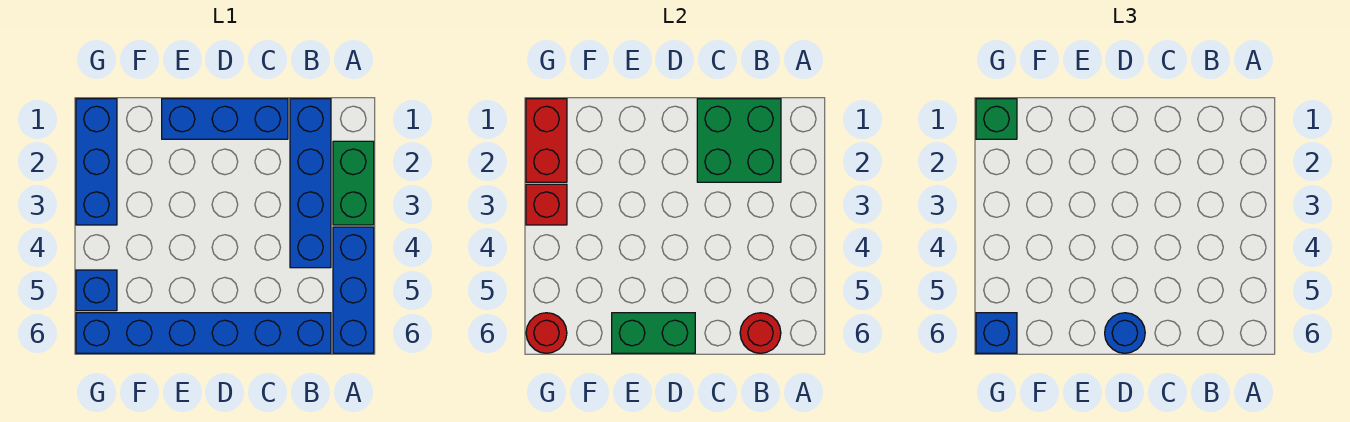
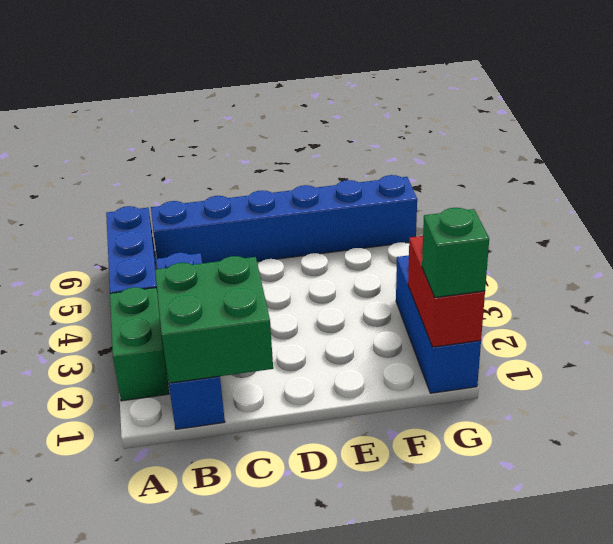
none -> blue 1x3 brick [162,99,288,139]
none -> blue 1x1 brick [76,270,117,311]
none -> red 1x1 round brick [740,313,781,353]

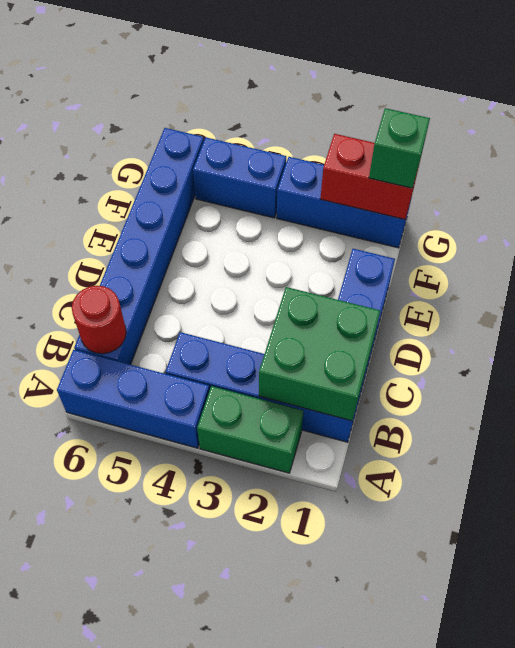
blue 1x2 brick [193,137,286,218] -> blue 1x1 brick [76,270,117,311]
none -> green 1x2 brick [612,313,695,353]
none -> red 1x1 brick [526,184,567,225]
none -> red 1x1 round brick [526,313,567,353]

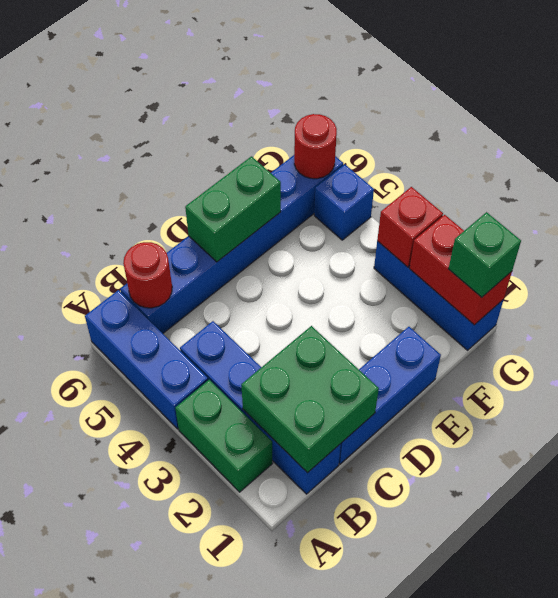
none -> blue 1x1 round brick [1105,313,1145,353]
none -> blue 1x1 brick [976,313,1017,353]

